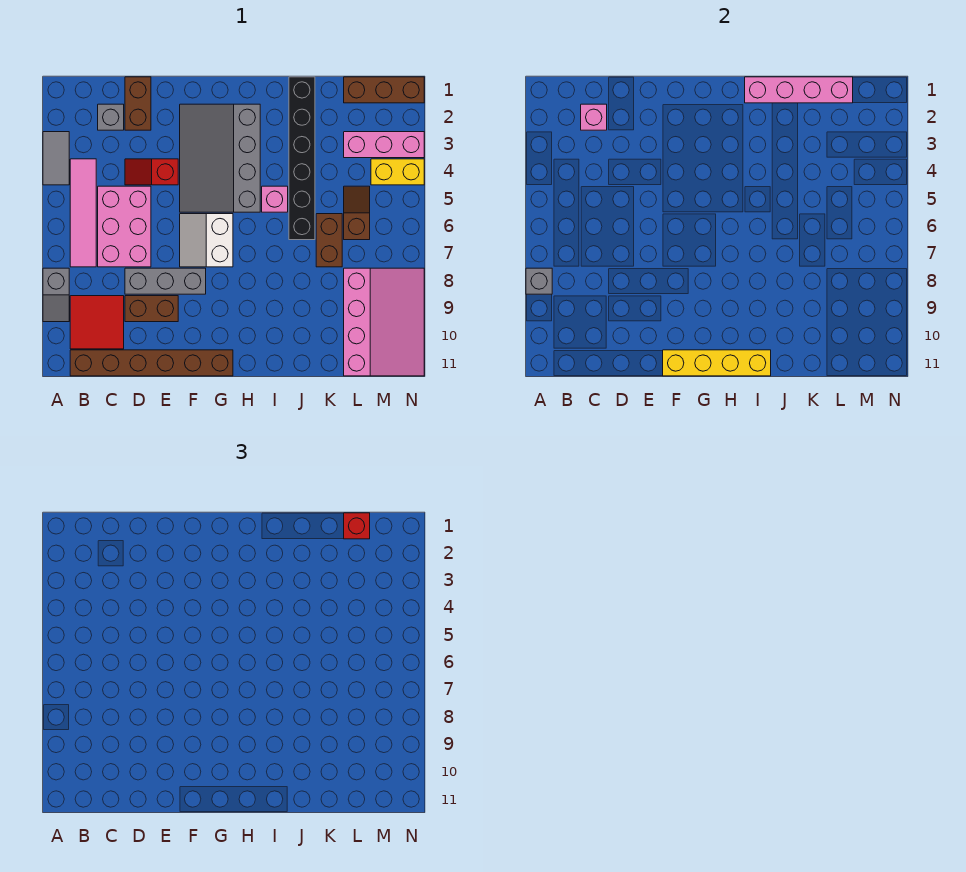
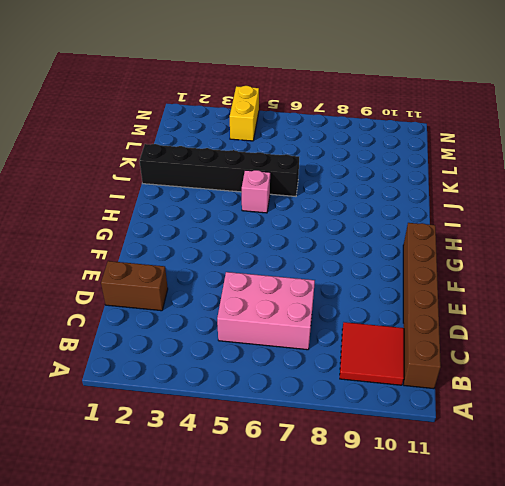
none -> grey 1x2 tile [43,132,69,185]
none -> grey 1x2 slope [43,268,69,322]
none -> pink 1x4 tile [70,159,96,267]

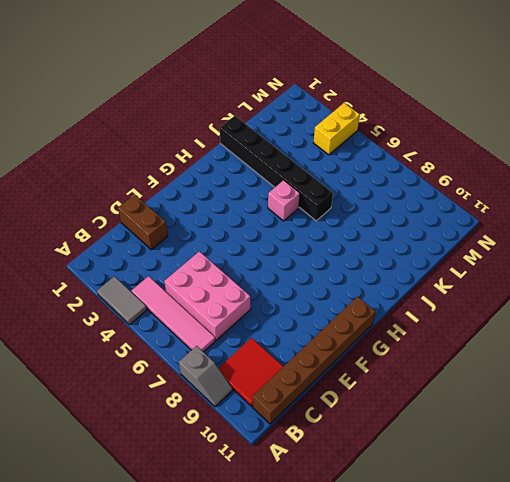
none -> grey 1x1 brick [98,104,124,130]
none -> red 1x2 slope [125,159,178,185]
none -> grey 1x3 brick [125,268,206,294]

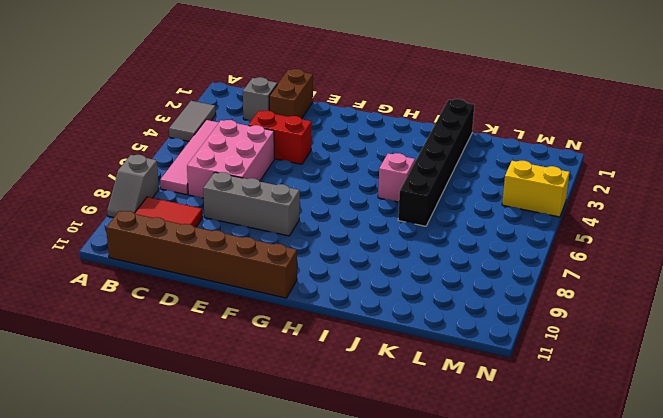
red 1x2 brick [249,111,312,164] -> red 1x2 slope [125,159,178,185]
none -> brown 1x2 brick [125,296,178,322]
none -> grey 3x4 slope [180,104,260,212]
none -> white 2x2 slope [180,214,233,267]

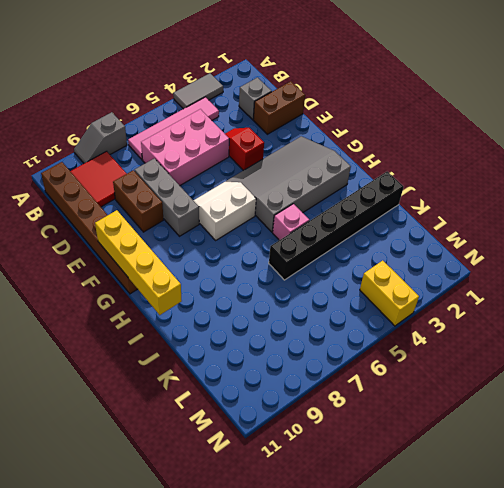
none -> brown 1x2 brick [316,214,342,267]
none -> brown 1x3 brick [344,77,424,103]
none -> pink 1x3 brick [344,132,424,158]

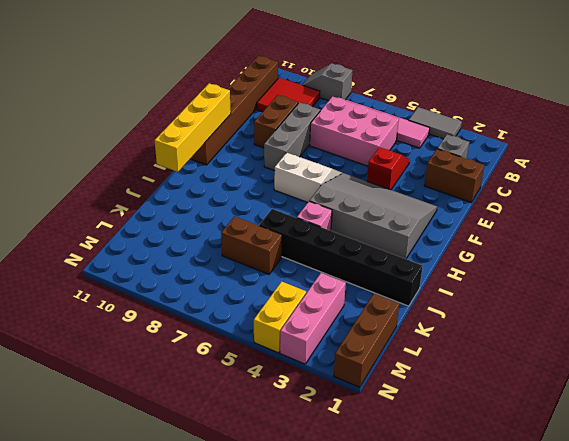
none -> brown 1x2 slope [344,186,370,240]
none -> pink 3x4 slope [344,268,424,376]
none -> grey 1x1 brick [526,268,552,294]

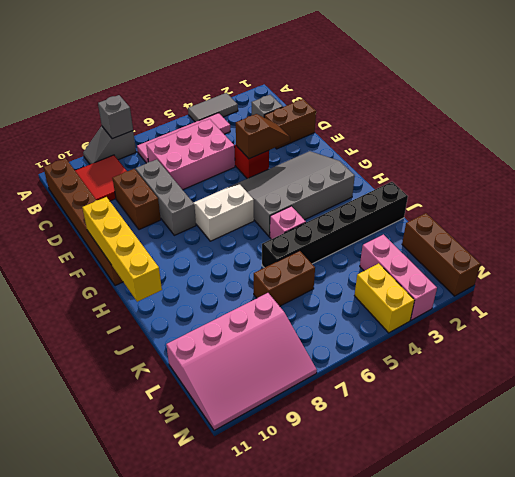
brown 1x2 slope [236,114,290,159] -> brown 1x2 slope moved to [344,186,370,240]
none -> pink 1x1 brick [581,104,607,130]
none -> pink 1x4 brick [745,77,853,103]
none -> red 1x1 brick [344,513,370,539]

